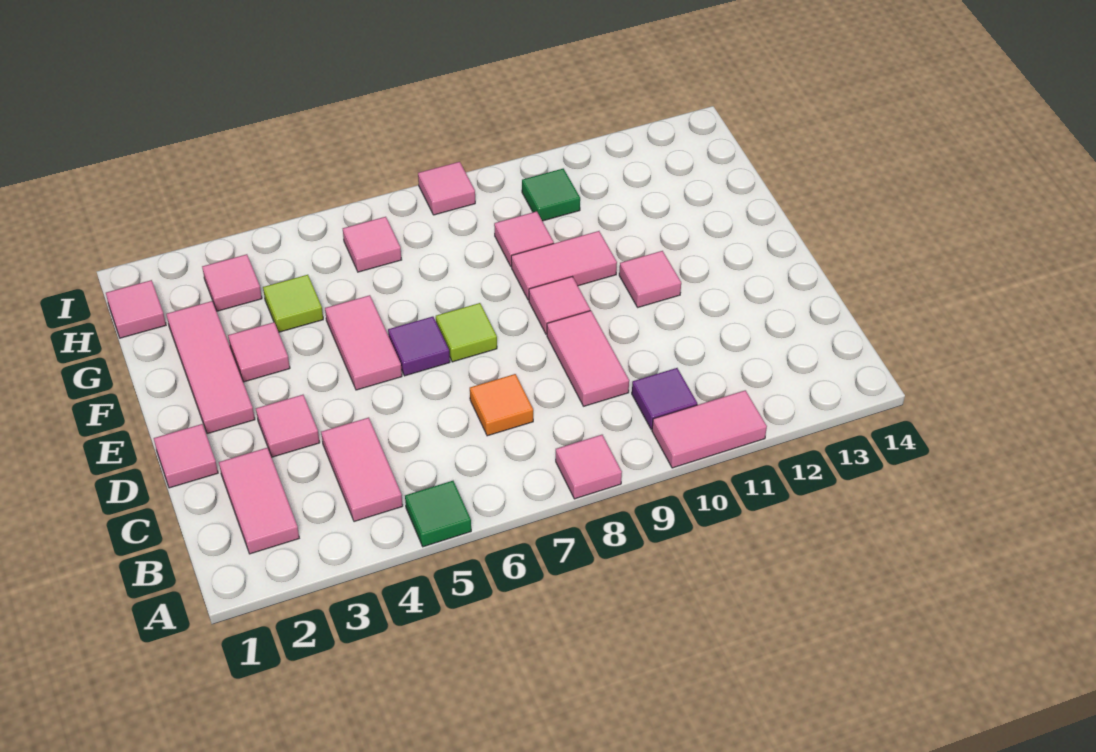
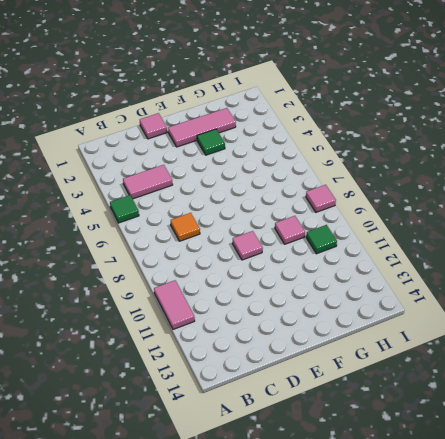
green 1x1 tile [197,129,225,155] -> pink 1x1 tile [228,322,290,382]
none -> pink 1x1 tile [556,435,622,499]
none -> pink 1x2 tile [219,448,299,554]
none -> purple 1x1 tile [632,368,697,429]

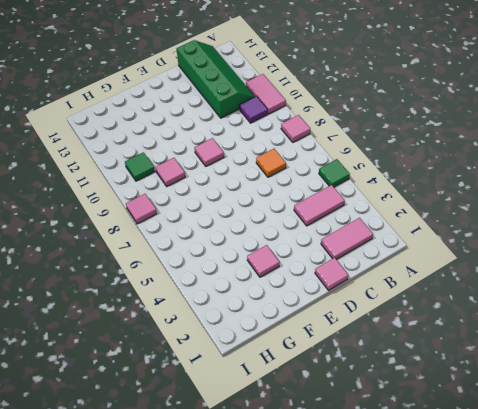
green 2x4 slope [177,40,255,118] -> none
none -> pink 1x2 tile [547,311,629,406]
none -> pink 1x1 tile [256,395,320,457]
none -> pink 1x3 tile [166,301,255,434]

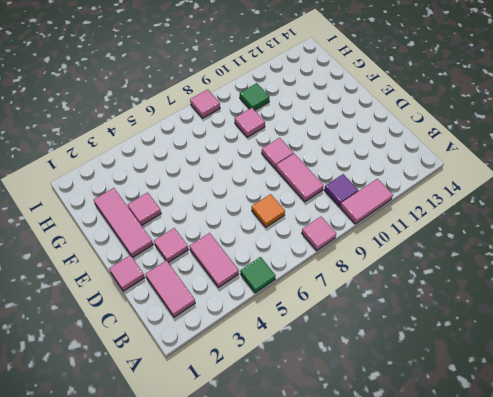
none -> pink 1x2 tile [325,295,402,390]
none -> purple 1x1 tile [388,317,450,376]
none -> lime 1x1 tile [436,303,497,362]

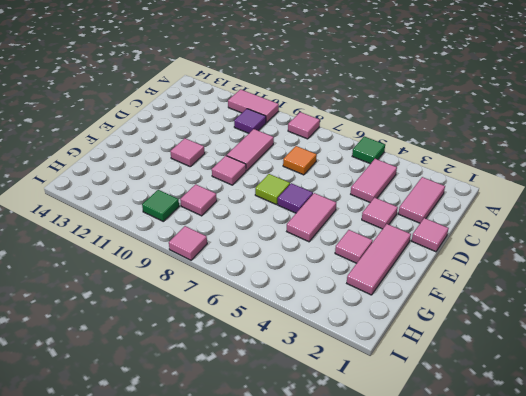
none -> pink 1x2 tile [511,231,617,300]
none -> lime 1x1 tile [263,275,323,332]
none -> pink 1x1 tile [106,280,166,338]

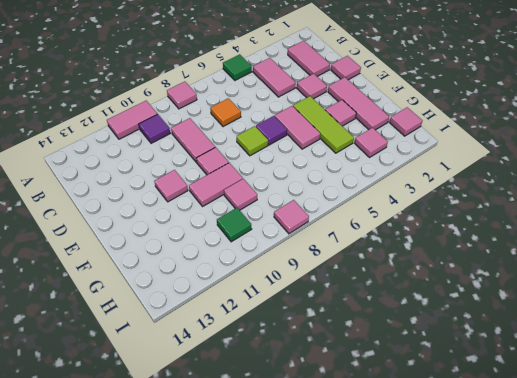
lime 1x3 tile [293,96,354,153] -> lime 1x1 tile [263,275,323,332]
none -> pink 1x1 tile [343,217,402,272]

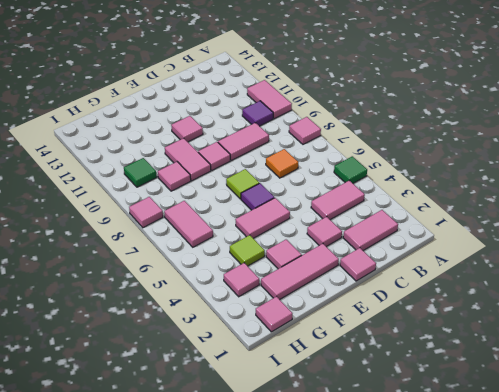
pink 1x2 tile [164,201,213,247] -> pink 1x1 tile [343,217,402,272]

